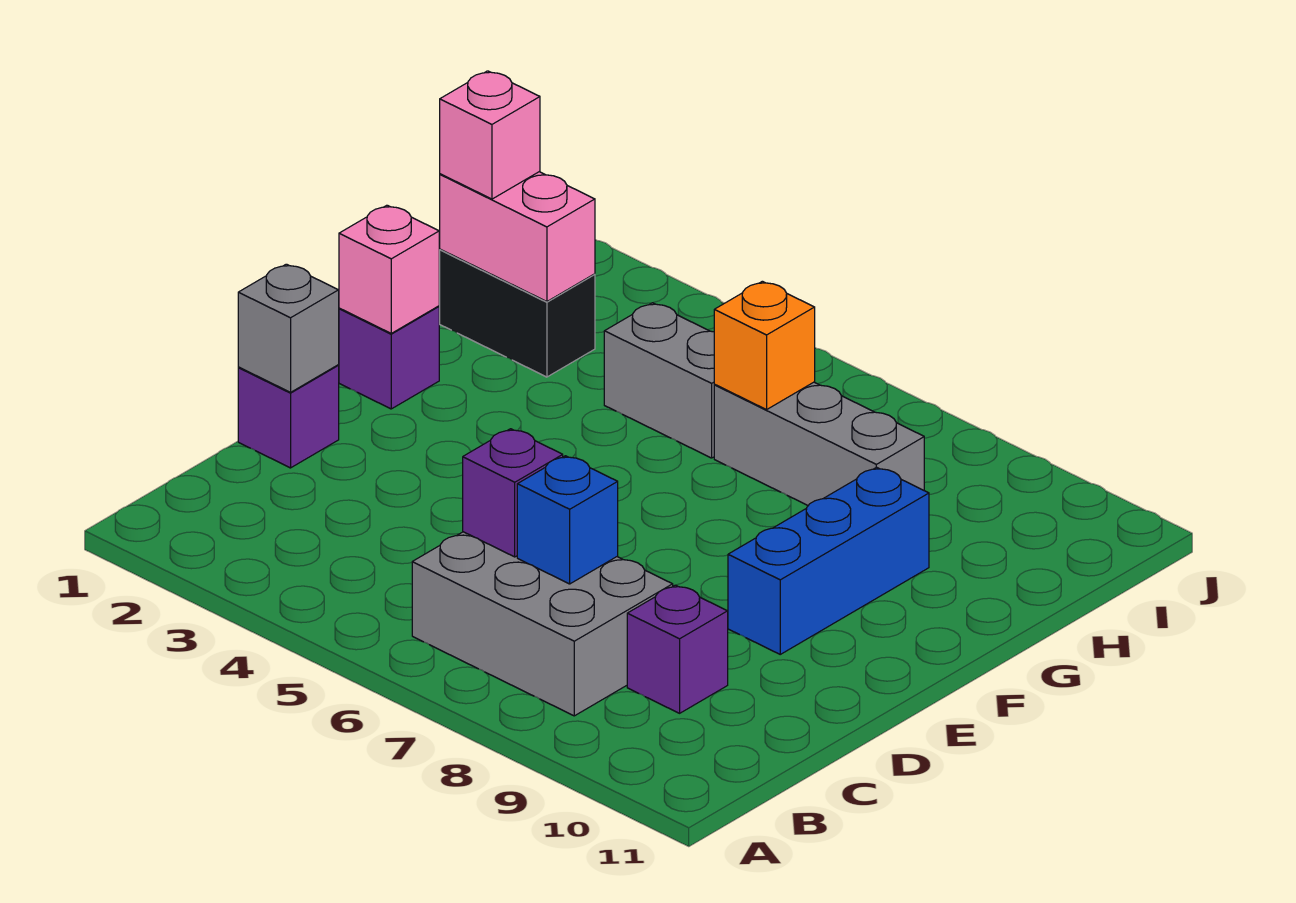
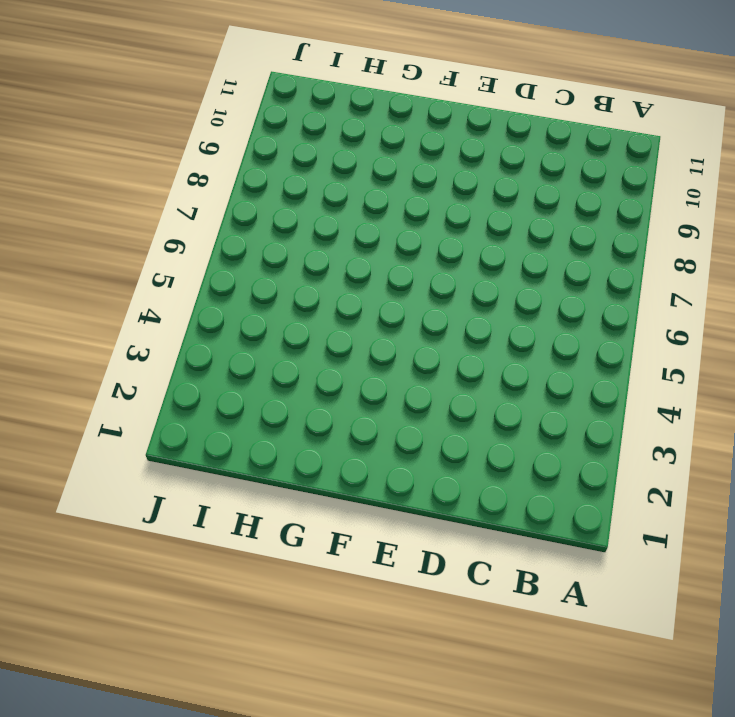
none -> grey 2x3 brick [412,532,673,716]
none -> purple 1x1 brick [627,585,728,713]
none -> purple 1x1 brick [238,365,339,468]

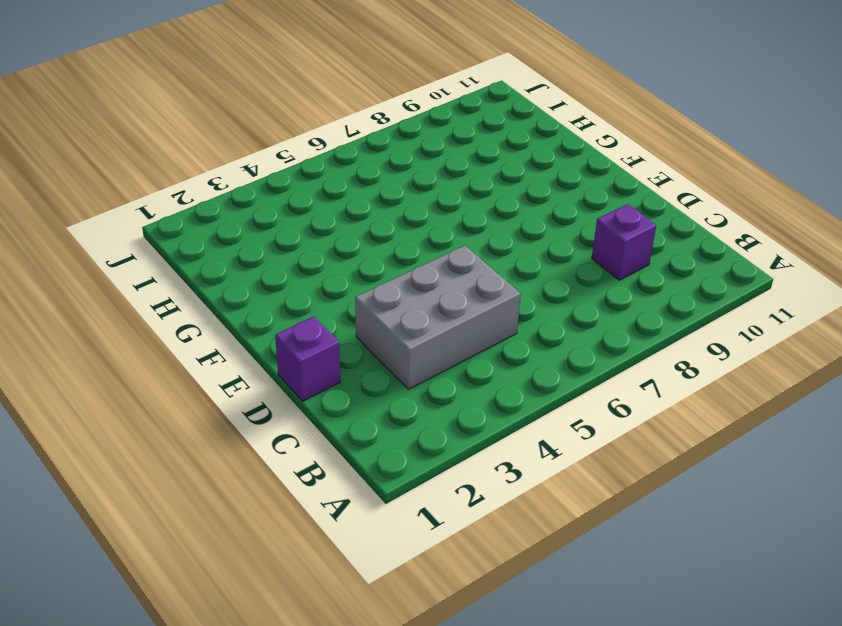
grey 2x3 brick [355,245,521,389] -> grey 2x3 brick moved to [412,532,673,716]
none -> blue 1x3 brick [728,467,929,654]
none -> purple 1x1 brick [339,306,439,409]
none -> black 1x2 brick [439,249,595,377]

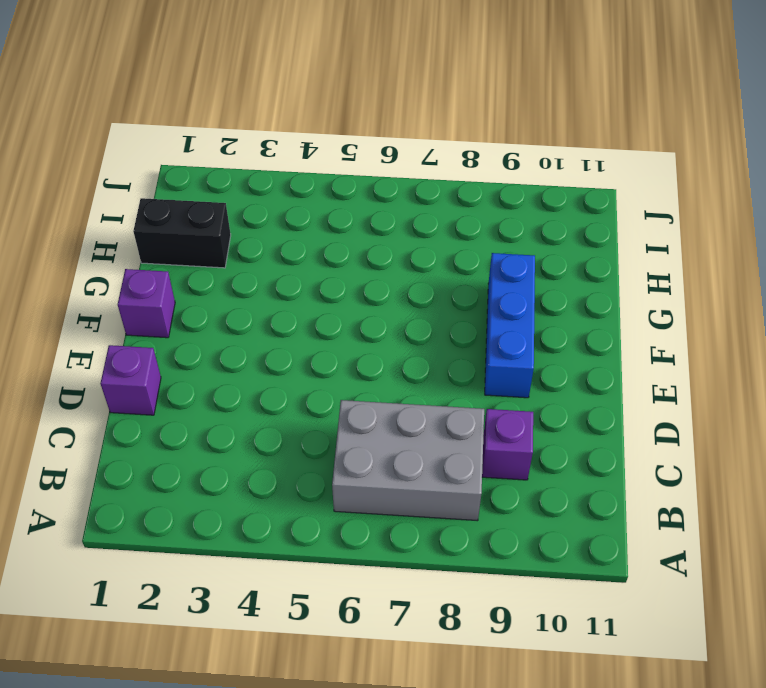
none -> grey 1x2 brick [604,303,715,458]
none -> grey 1x3 brick [714,382,924,505]
none -> purple 1x1 brick [463,429,563,557]

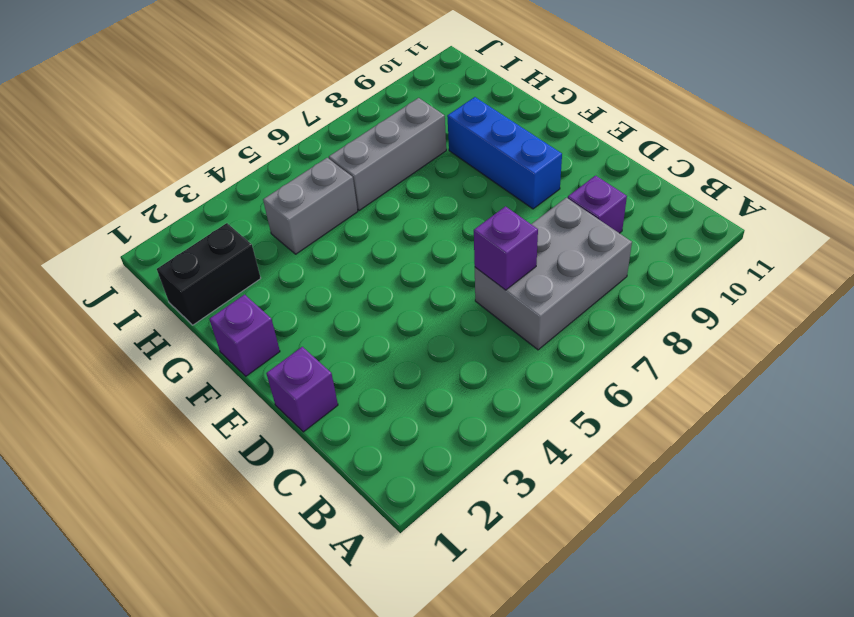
none -> blue 1x1 brick [517,456,618,584]
none -> grey 1x1 brick [238,264,339,392]
none -> pink 1x1 brick [339,205,439,333]

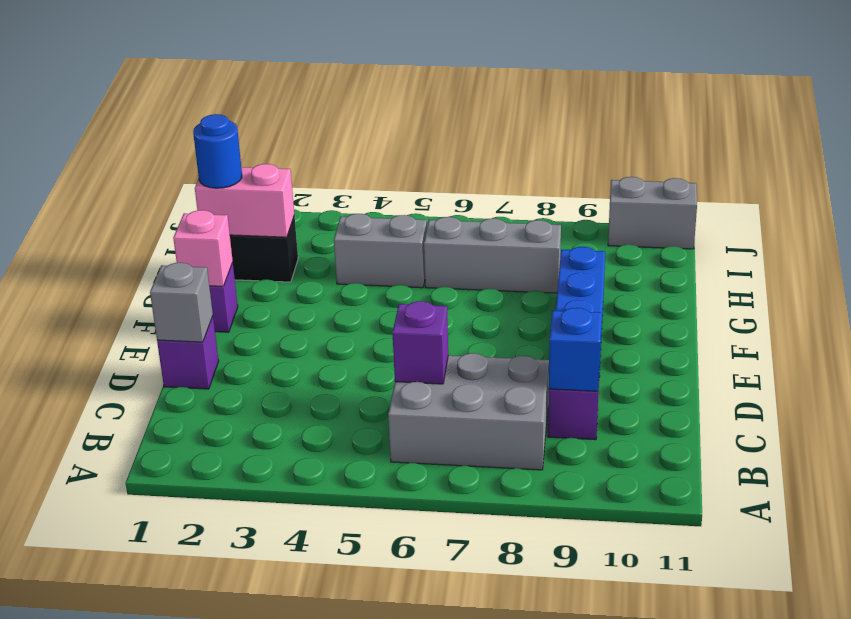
blue 1x1 brick [549,308,602,391] -> blue 1x1 brick moved to [517,456,618,584]
blue 1x1 round brick [193,114,242,188] -> pink 1x1 brick [440,71,540,199]
grey 1x2 brick [608,177,697,249] -> none
none -> orange 1x1 brick [714,281,815,410]

